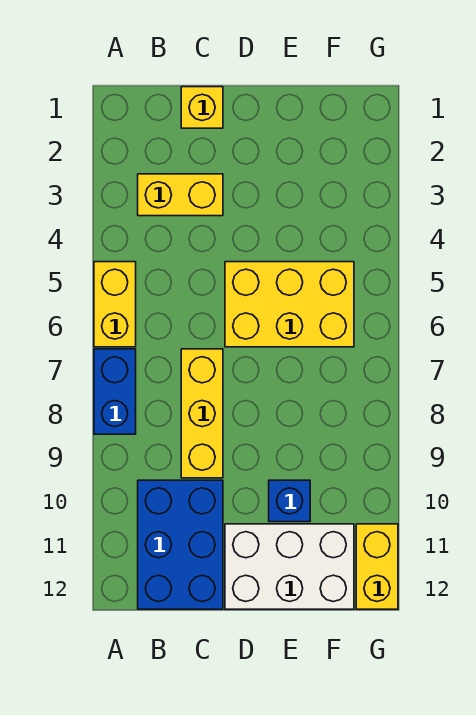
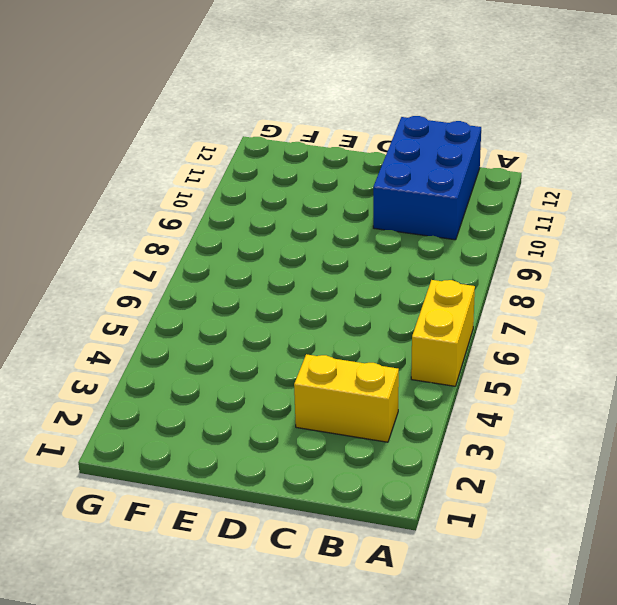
none -> blue 1x2 brick [94,349,136,434]
none -> yellow 1x1 brick [181,87,223,128]

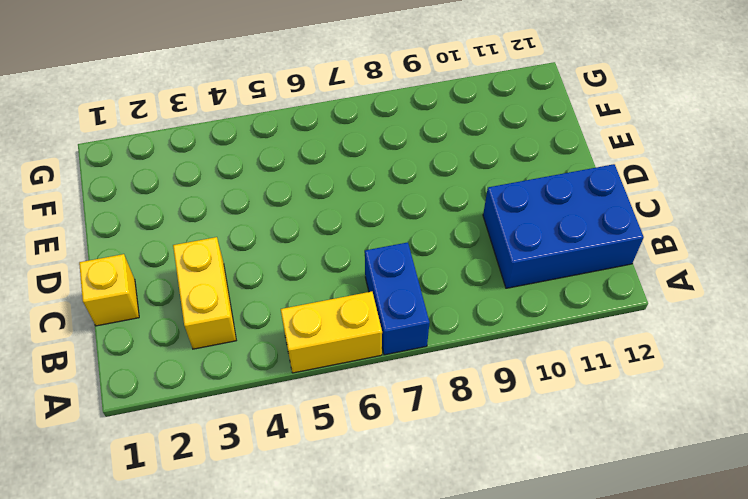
blue 1x2 brick [365,242,430,355] -> blue 1x2 brick turned to [94,349,136,434]
none -> yellow 1x3 brick [181,349,223,478]
none -> yellow 2x3 brick [225,262,354,347]

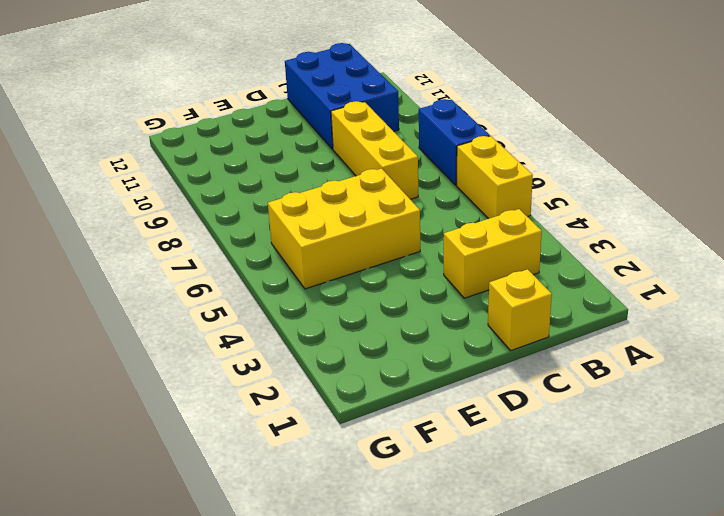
none -> white 2x3 brick [225,524,354,609]
none -> blue 1x1 brick [269,480,310,522]

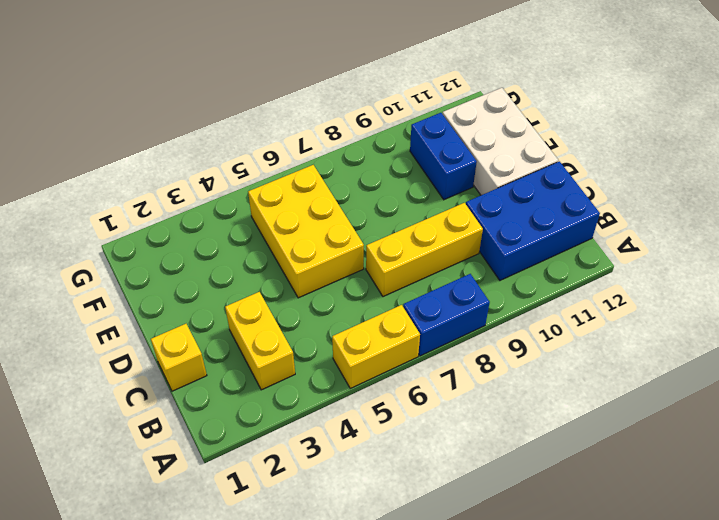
blue 1x2 brick [410,113,477,200] -> blue 1x1 brick [269,480,310,522]
none -> yellow 1x2 brick [356,524,398,609]

